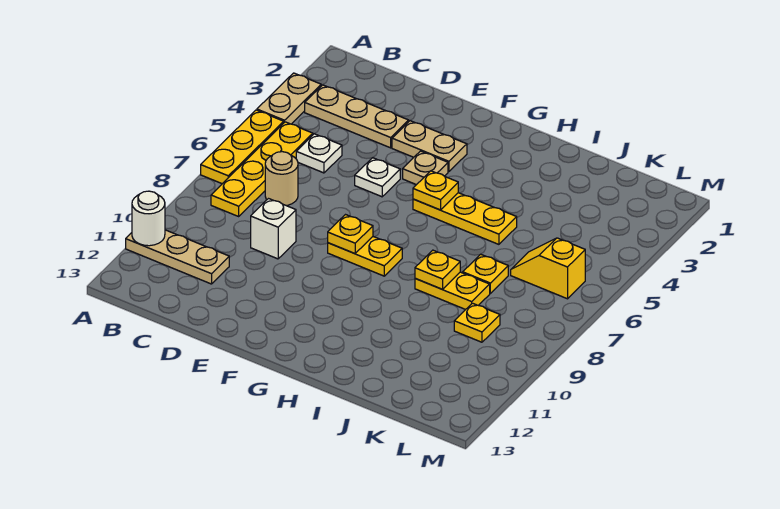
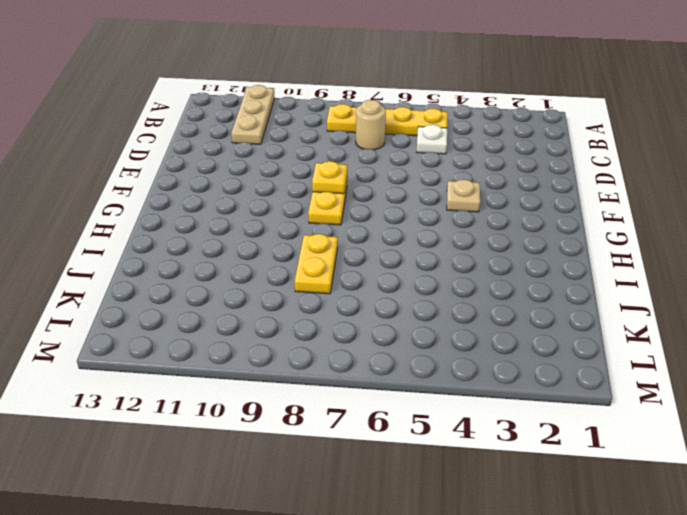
none -> tan 1x2 plate [257,73,321,124]
none -> yellow 1x3 plate [201,110,284,184]
none -> tan 1x3 plate [305,85,409,148]

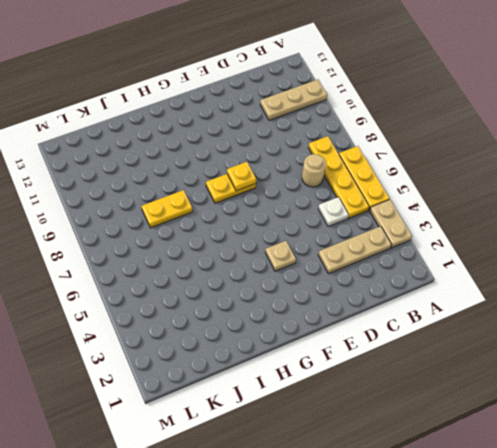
none -> white 1x1 brick [251,199,296,259]
none -> tan 1x2 plate [392,121,467,172]
none -> white 1x1 plate [355,158,400,197]

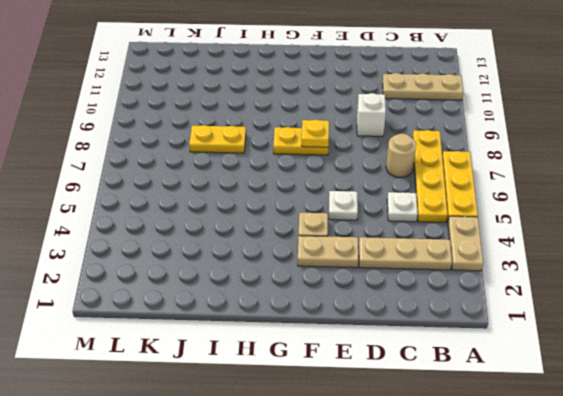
none -> yellow 1x3 plate [413,193,517,244]
none -> yellow 1x1 plate [463,254,508,293]
none -> yellow 1x2 slope [511,238,585,299]

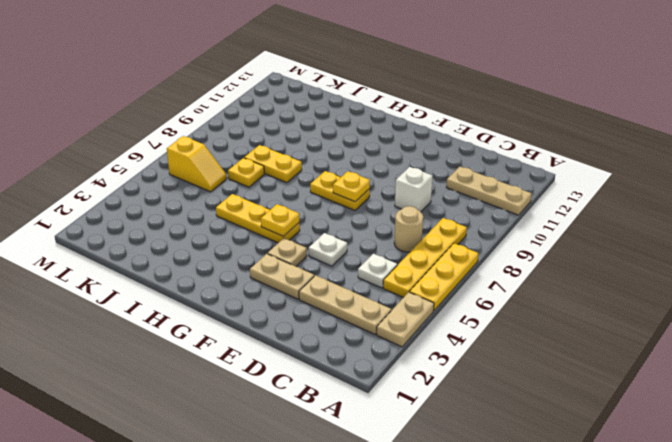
none -> yellow 1x1 plate [454,303,500,342]
none -> white 1x1 round brick [132,191,165,246]
none -> yellow 1x1 plate [415,250,460,289]

